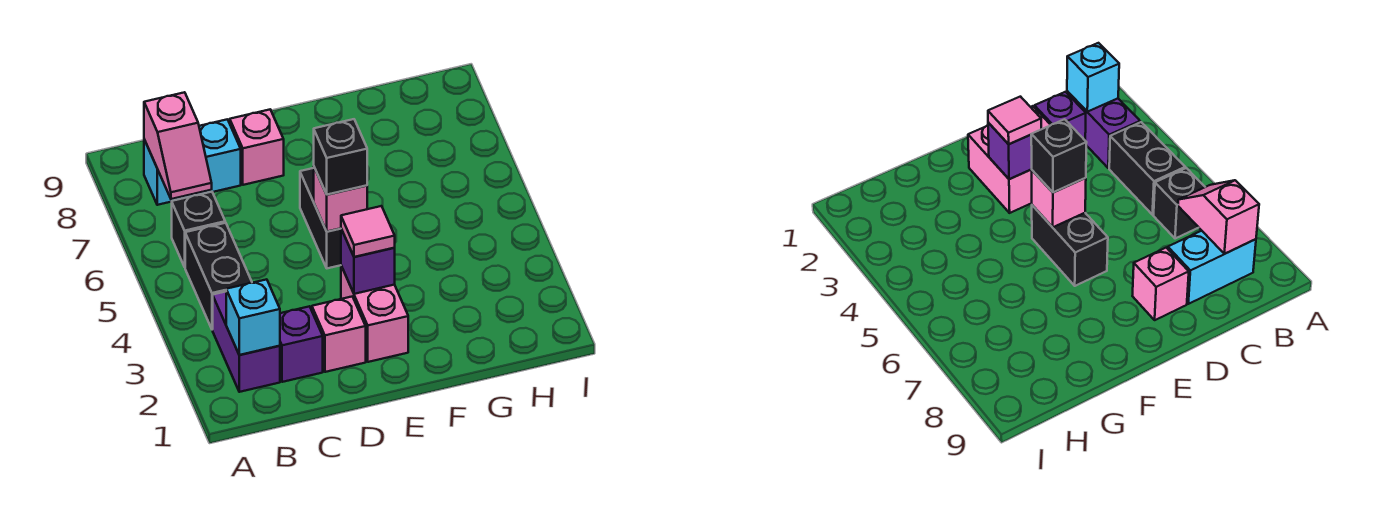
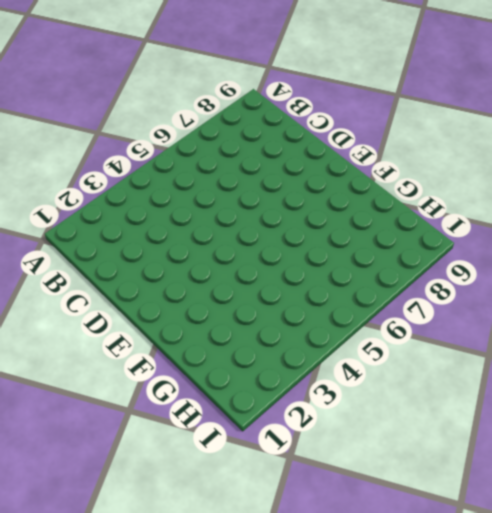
none -> purple 1x2 brick [213,292,280,392]
none -> black 1x2 brick [185,223,252,330]
none -> black 1x1 brick [172,192,225,267]

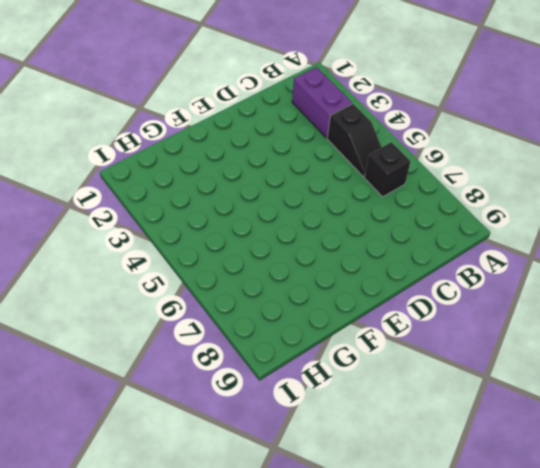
black 1x2 slope [327,104,381,177] -> black 1x2 brick [185,223,252,330]
none -> cyan 1x2 brick [144,119,241,205]
none -> purple 1x1 brick [280,306,323,382]
none -> pink 1x1 brick [312,297,366,372]

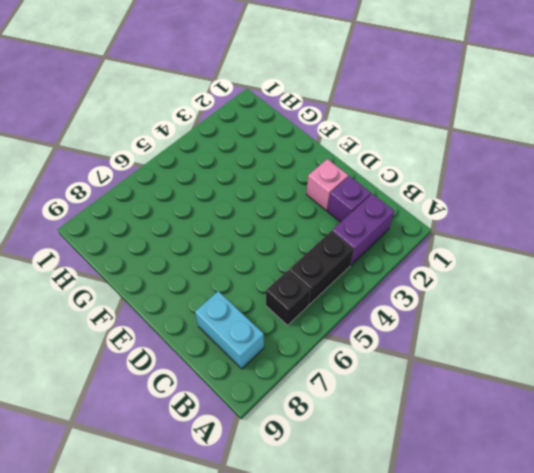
none -> pink 1x1 brick [230,110,284,185]
none -> pink 1x2 brick [341,266,408,362]
none -> black 1x2 brick [300,168,341,268]

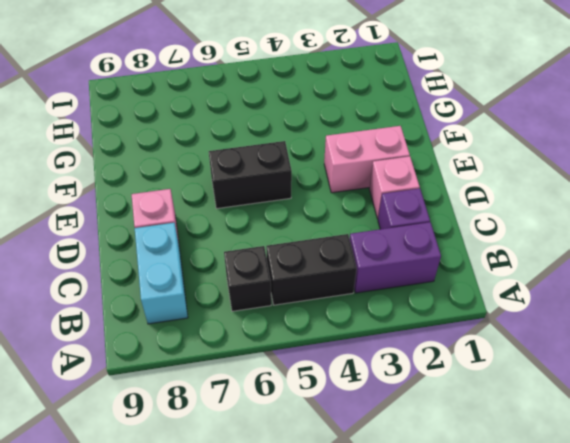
none -> cyan 1x1 brick [226,279,280,355]
none -> pink 1x2 slope [144,92,212,199]
none -> purple 1x1 brick [341,229,395,294]

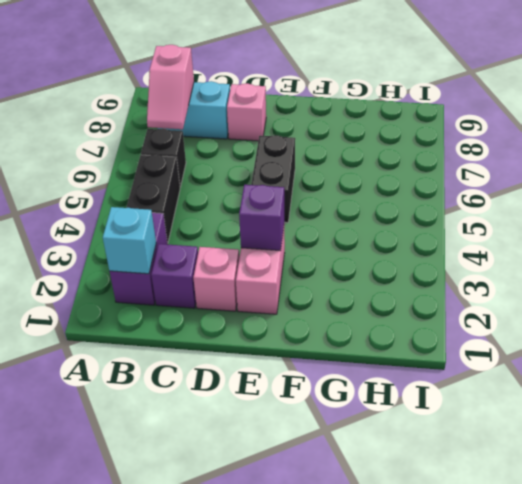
none -> pink 1x1 brick [314,167,367,231]
none -> pink 1x1 tile [341,206,395,257]
none -> black 1x1 brick [314,119,367,195]

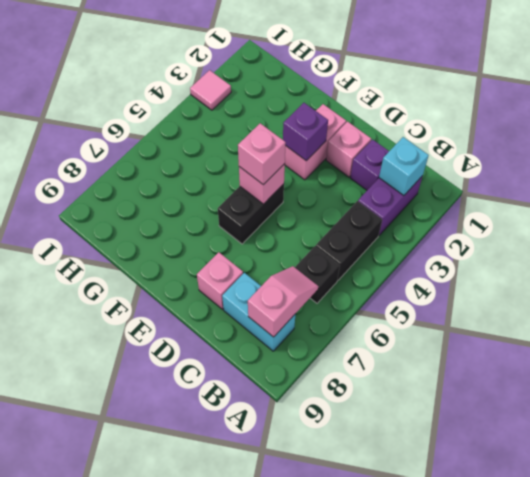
pink 1x1 brick [238,123,286,185] -> black 1x1 brick [314,119,367,195]
pink 1x1 tile [190,70,231,110] -> pink 1x1 tile moved to [341,206,395,257]

